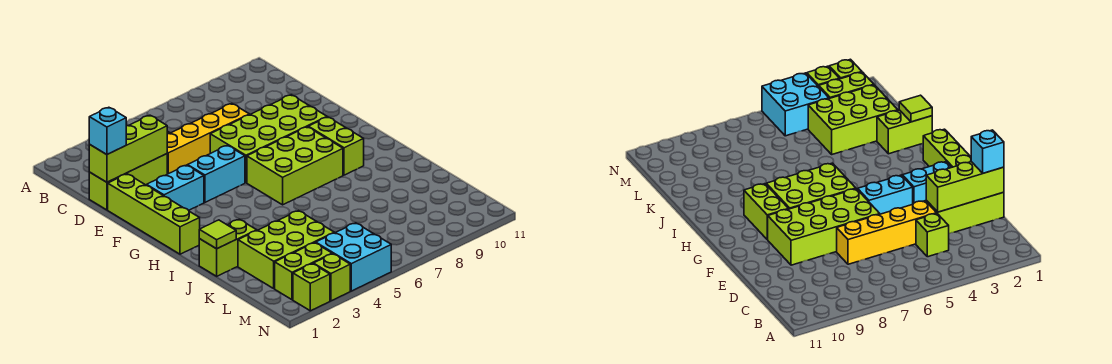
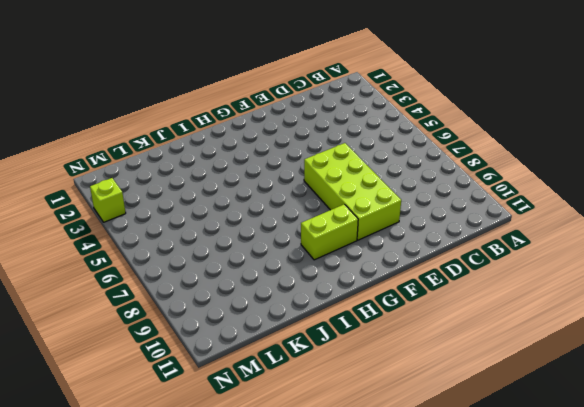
none -> lime 1x1 brick [916,214,949,257]
none -> lime 1x3 brick [89,154,167,210]
none -> yellow 1x4 brick [167,104,249,174]

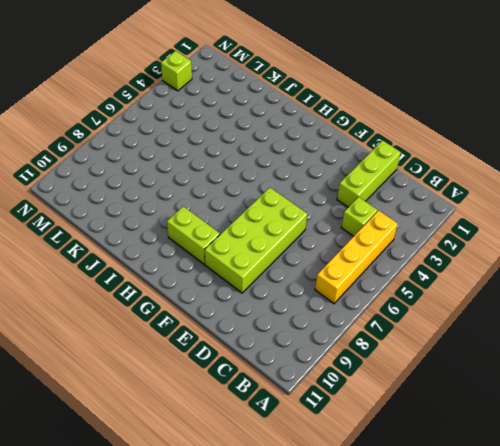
yellow 1x4 brick [315,211,398,303] -> yellow 1x4 brick moved to [167,104,249,174]
none -> lime 1x4 brick [108,174,200,254]
none -> cyan 1x2 brick [147,165,204,210]
none -> cyan 1x2 brick [188,145,245,202]

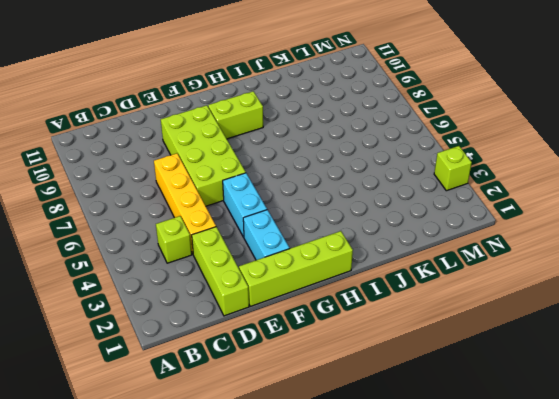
none -> lime 2x3 brick [247,127,343,205]
none -> lime 1x2 brick [199,219,257,276]
none -> lime 2x3 brick [238,211,334,288]

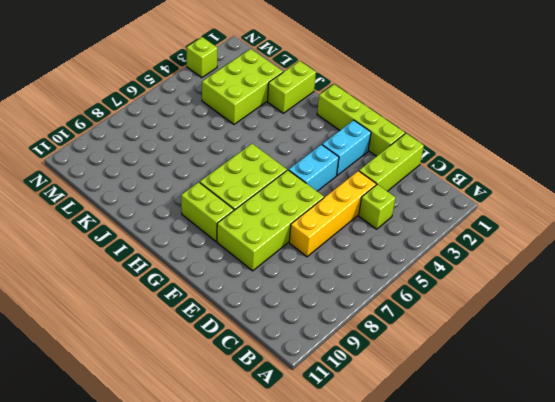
none -> lime 1x2 brick [275,243,332,300]
none -> cyan 2x2 brick [316,223,391,291]
none -> lime 1x1 brick [293,264,330,311]

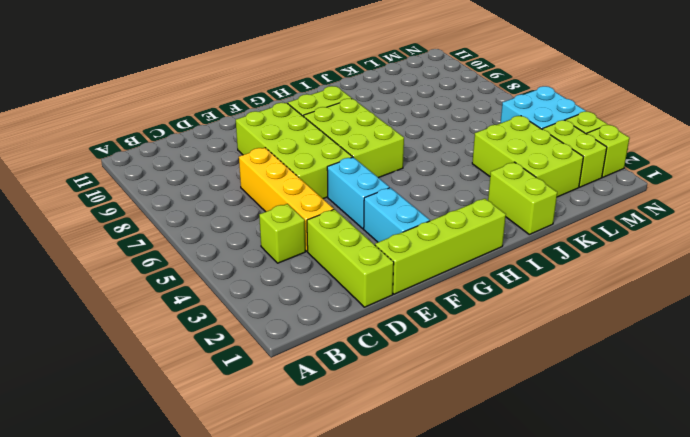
none -> lime 1x3 brick [89,115,167,182]
none -> lime 1x1 tile [199,220,236,249]
none -> cyan 1x1 brick [89,107,126,155]

